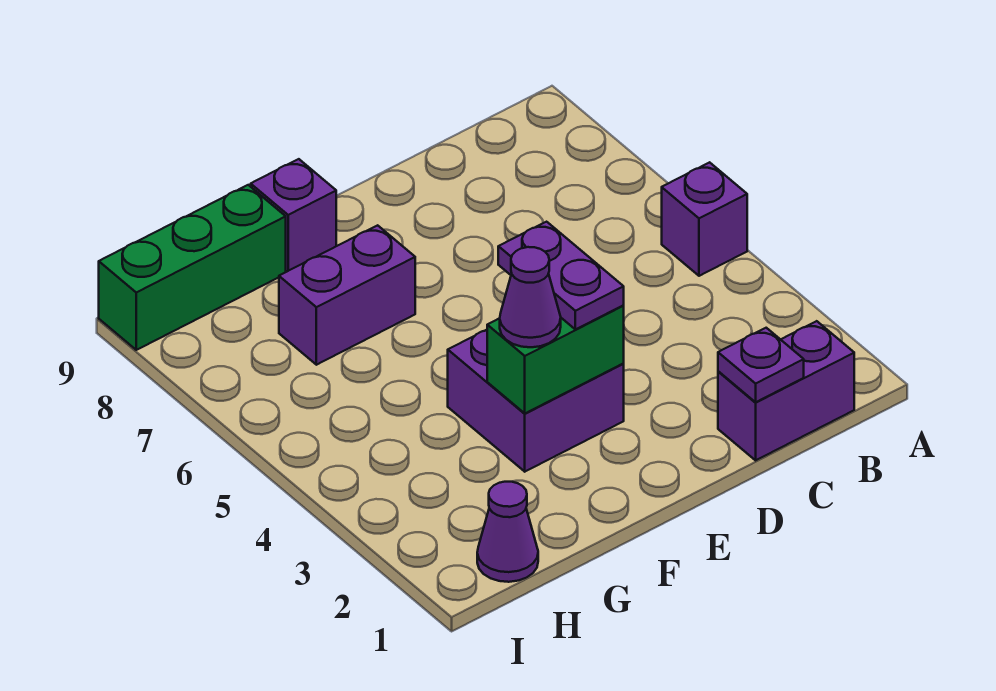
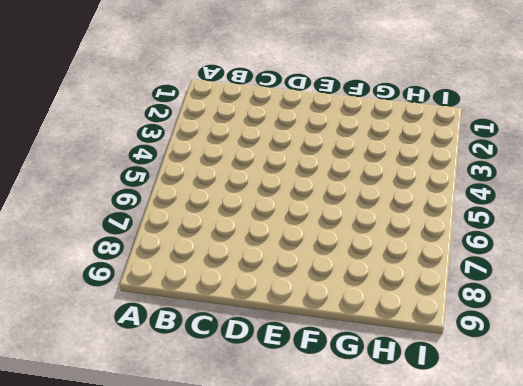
none -> purple 1x1 brick [662,162,747,276]
none -> purple 1x2 brick [718,321,854,460]

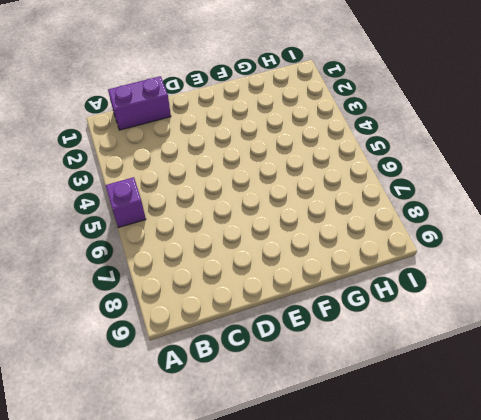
none -> purple 2x2 brick [448,330,624,472]
none -> purple 1x2 brick [279,225,415,365]

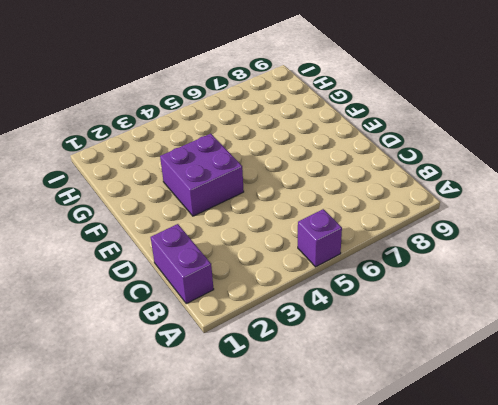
none -> purple 1x2 brick [279,225,415,365]
none -> purple 1x1 brick [251,159,336,271]

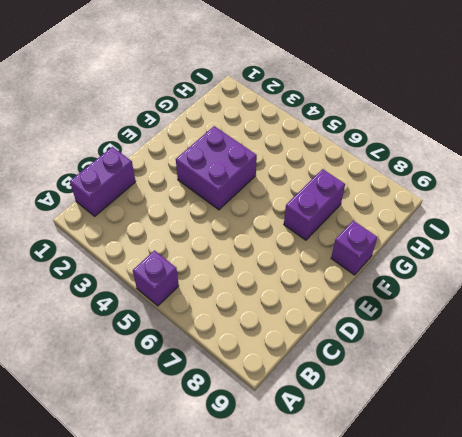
none -> green 1x3 brick [99,185,286,350]
none -> purple 1x1 cone [477,482,538,582]

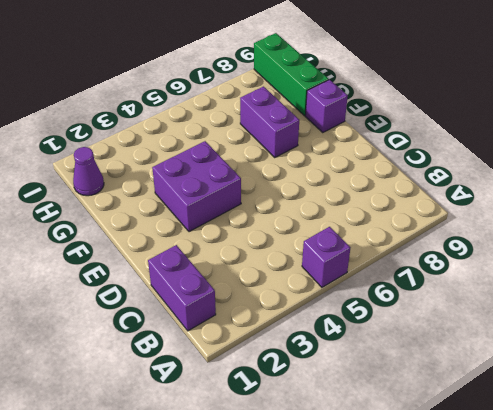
none -> purple 1x1 plate [718,328,804,402]
none -> green 1x2 brick [487,306,624,413]

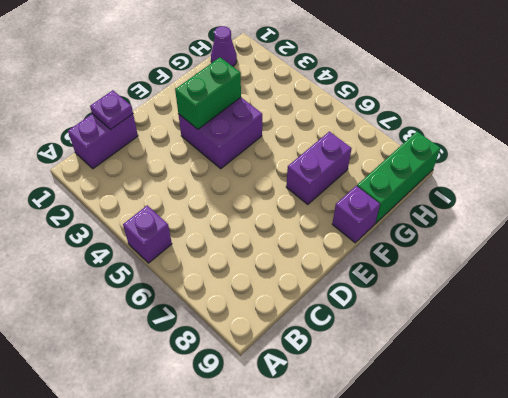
none -> purple 1x2 plate [498,222,624,330]
none -> purple 1x1 cone [500,247,561,347]

